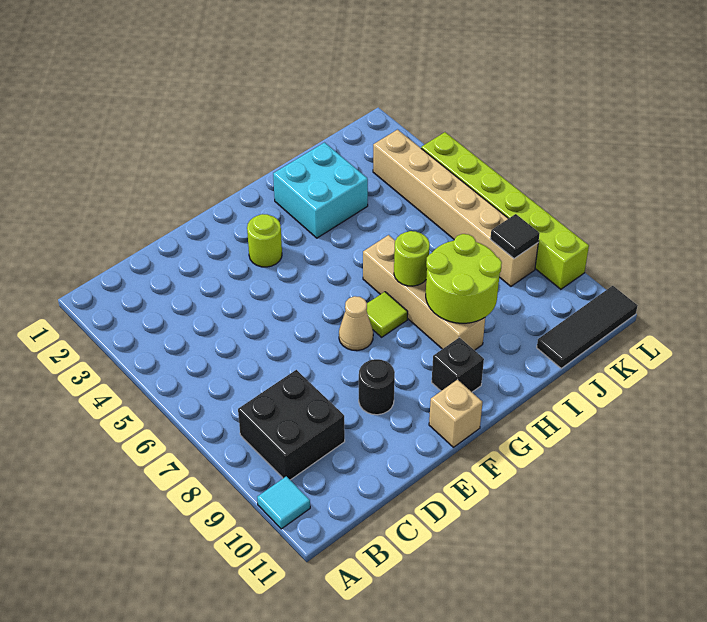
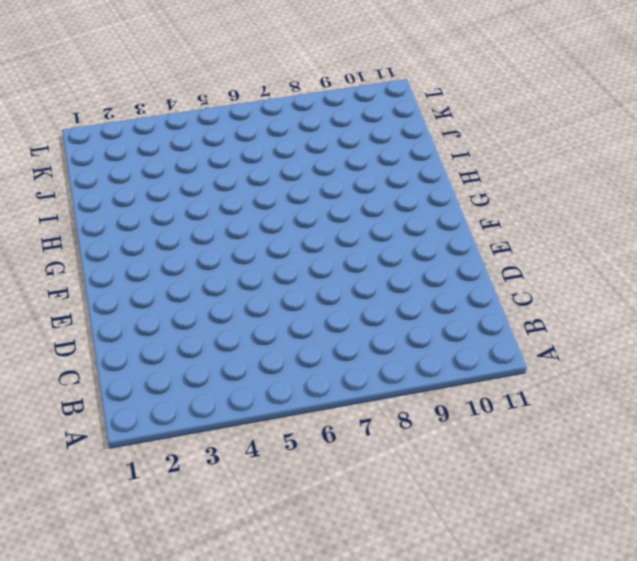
none -> cyan 1x1 tile [257,476,310,529]
none -> black 2x2 brick [238,370,345,480]
none -> black 1x1 round brick [359,359,395,415]

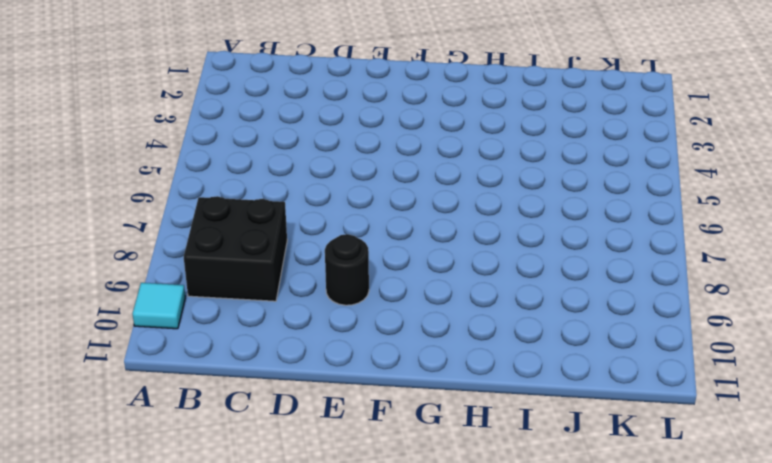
none -> lime 1x1 round brick [247,214,282,267]
none -> tan 1x1 cone [339,296,373,351]
none -> tan 1x1 brick [429,379,482,447]

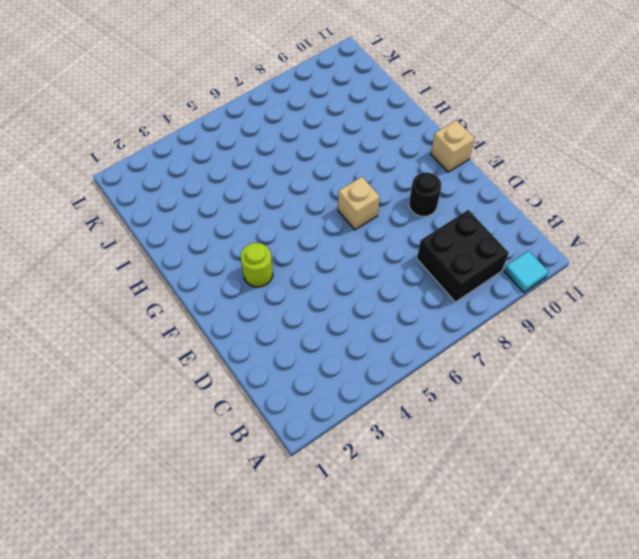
tan 1x1 brick [338,177,380,230] -> tan 1x1 cone [339,296,373,351]
none -> lime 1x1 tile [367,292,408,337]
none -> black 1x1 brick [432,337,484,392]
none -> cyan 2x2 brick [273,143,368,238]

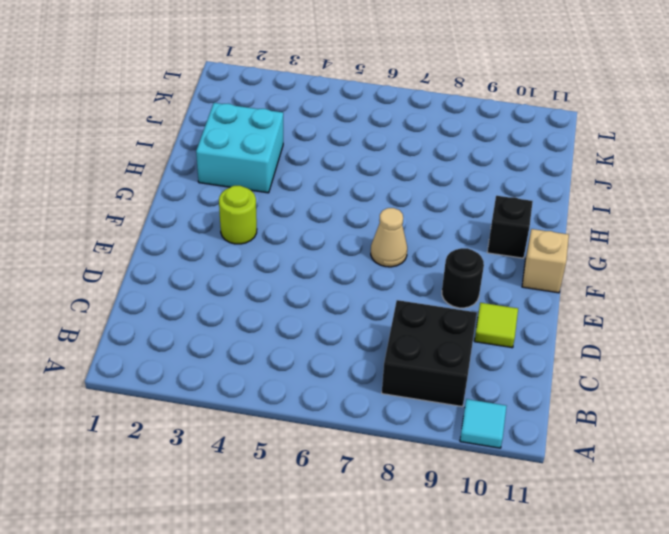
lime 1x1 tile [475,303,518,348] -> lime 1x1 tile moved to [367,292,408,337]
none -> tan 1x4 brick [363,235,485,350]
none -> black 1x3 tile [537,286,638,368]
none -> tan 1x6 brick [373,130,538,286]

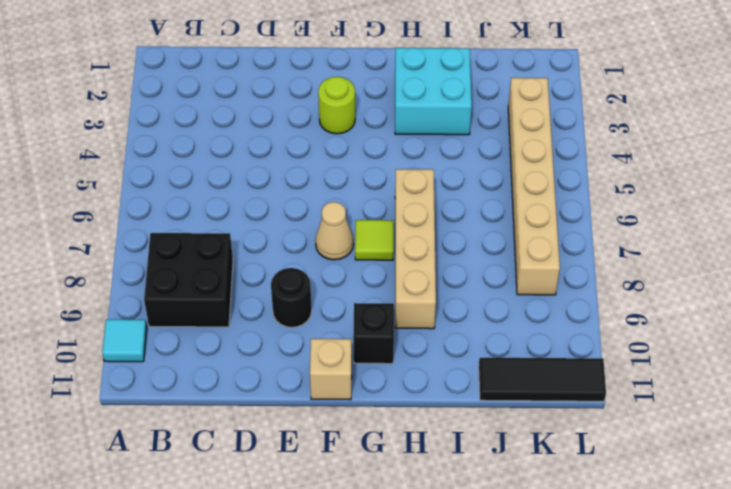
none -> lime 1x6 brick [421,132,589,289]
none -> lime 1x1 round brick [394,231,430,286]
none -> lime 2x2 round brick [426,234,502,323]

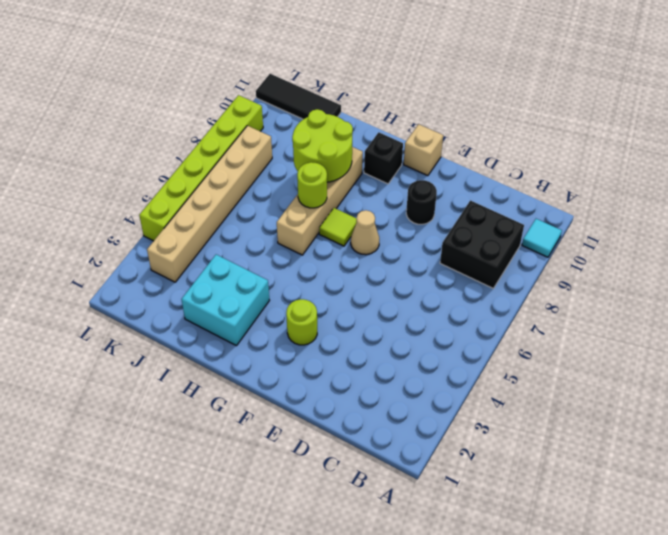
none -> black 1x1 tile [490,214,540,259]

